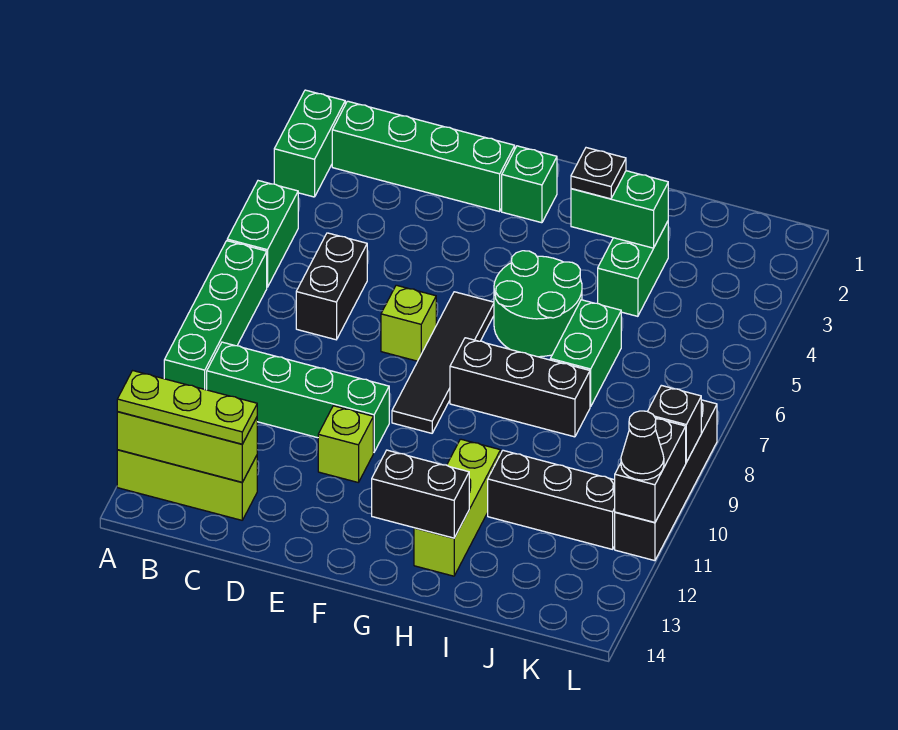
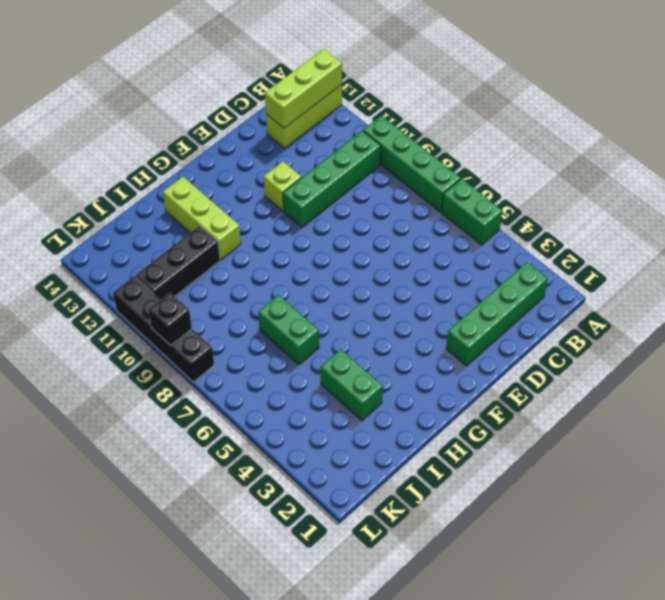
none -> green 1x2 brick [274,90,345,197]
none -> black 1x2 brick [296,233,367,340]
none -> lime 1x1 brick [381,285,436,361]

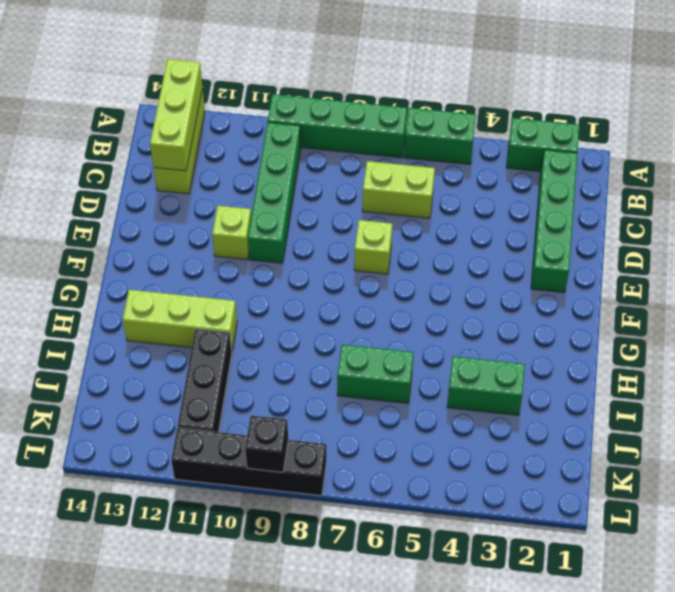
lime 1x2 brick [362,161,435,218] -> black 1x2 brick [296,233,367,340]
none -> green 1x1 brick [502,146,557,223]
none -> black 1x4 tile [392,292,494,433]
none -> green 2x2 round brick [494,251,582,357]

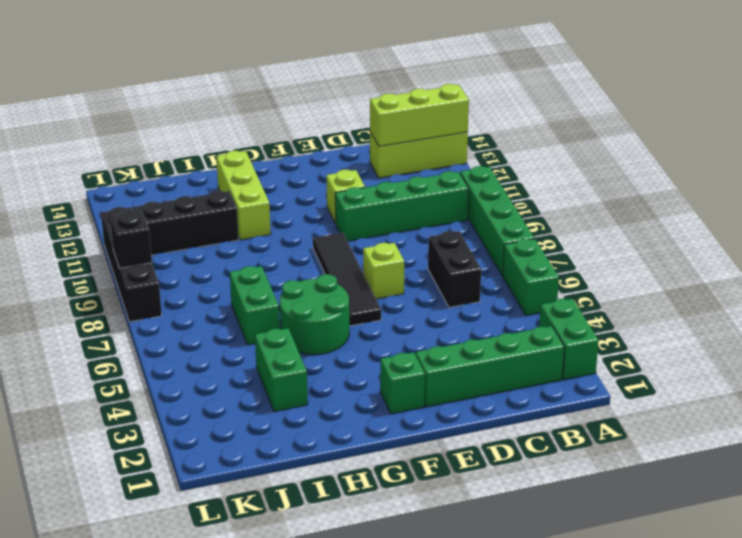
none -> black 1x3 brick [450,338,590,437]
none -> black 1x2 brick [372,450,469,538]
none -> green 1x2 brick [571,171,668,248]

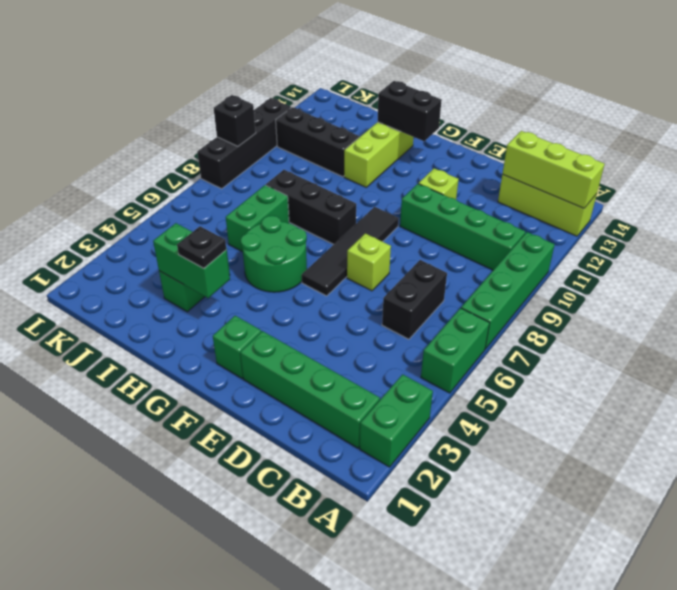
none -> black 1x2 brick [615,418,686,522]
none -> lime 1x3 plate [117,371,257,444]
none -> black 1x1 cone [621,411,664,480]

